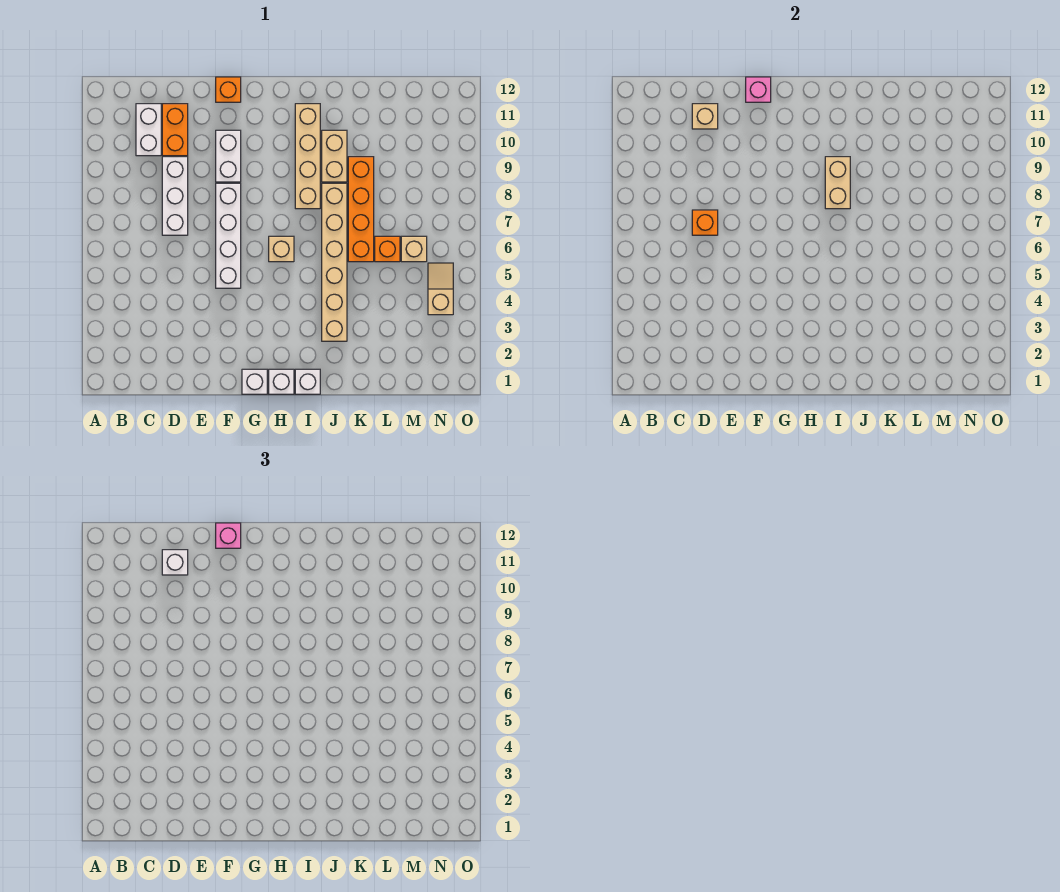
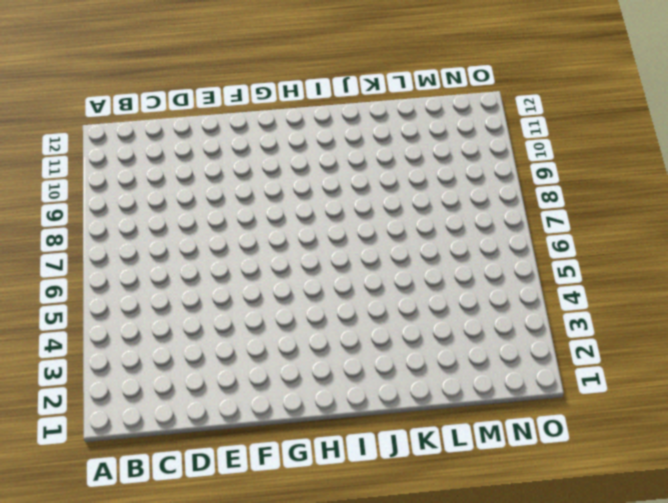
none -> white 1x2 brick [136,104,161,156]
none -> white 1x3 brick [162,157,188,235]
none -> orange 1x2 brick [162,104,188,156]

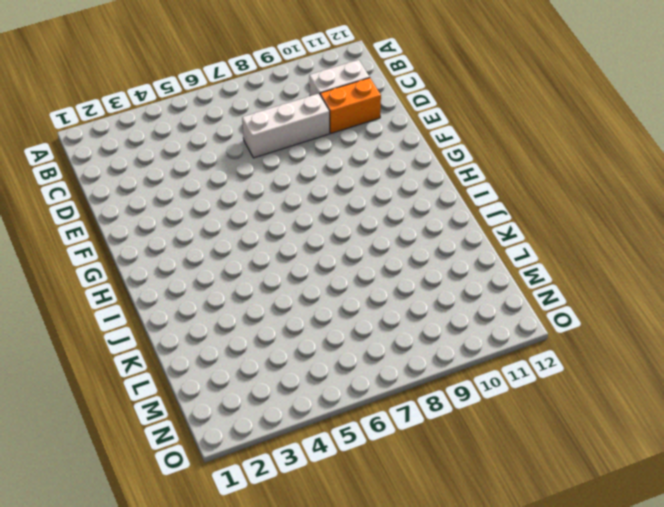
none -> white 1x4 brick [216,183,241,288]
none -> white 1x2 brick [216,130,241,182]
none -> orange 1x1 brick [216,77,241,102]

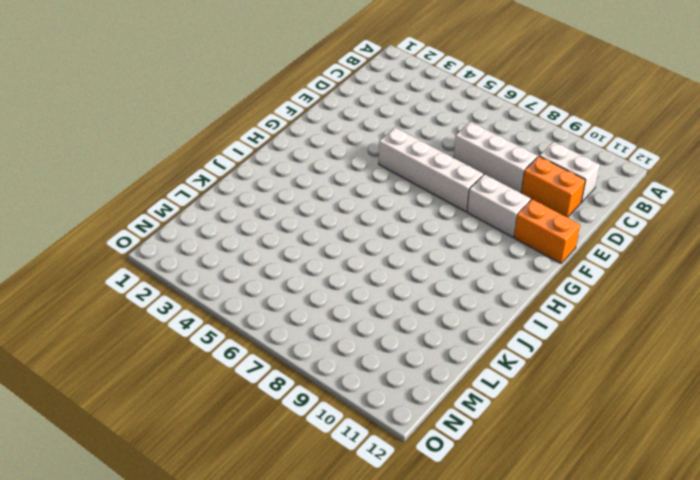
orange 1x2 brick [514,199,580,263] -> orange 1x1 brick [216,77,241,102]
none -> white 1x1 brick [242,369,267,394]
none -> white 1x1 brick [269,369,294,394]
none -> tan 1x1 brick [269,236,294,262]

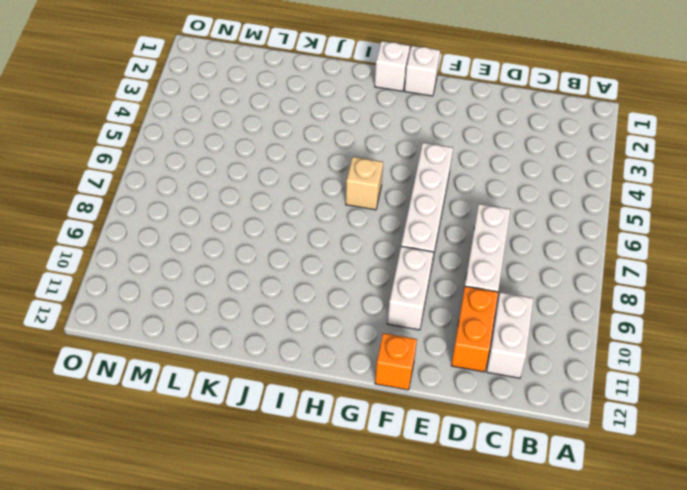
none -> white 1x1 brick [295,369,320,394]
none -> tan 1x4 brick [295,104,320,209]
none -> tan 1x6 brick [322,183,347,341]

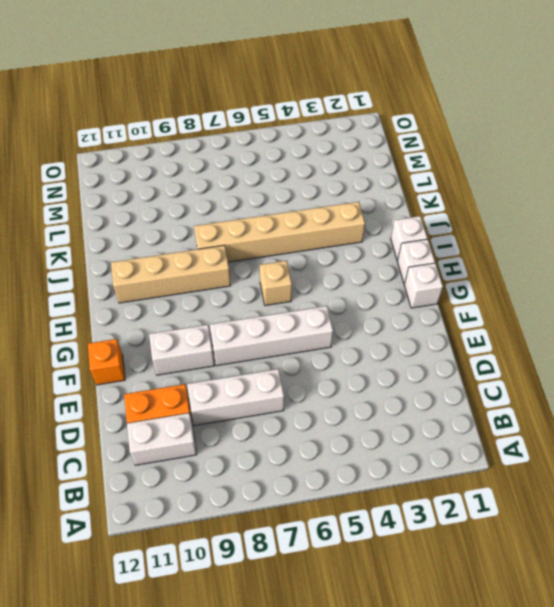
none -> tan 1x2 brick [322,130,347,182]
none -> orange 1x4 brick [348,157,374,262]
none -> orange 1x1 brick [375,236,400,262]

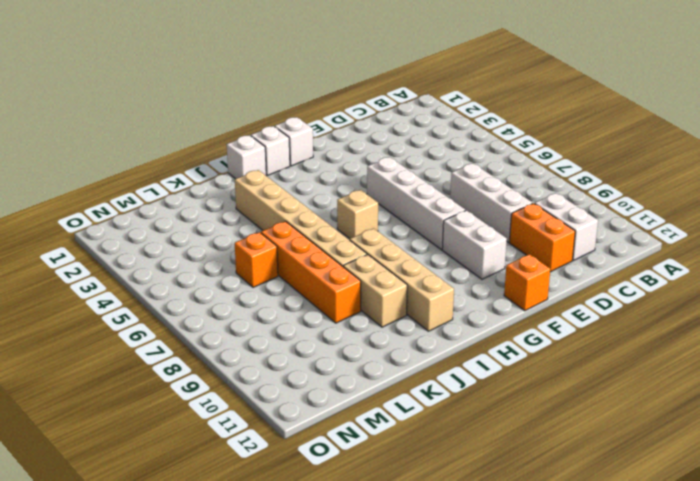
none -> tan 1x1 brick [401,236,427,262]
none -> tan 1x2 slope [428,263,453,315]
none -> orange 1x1 brick [692,210,718,235]

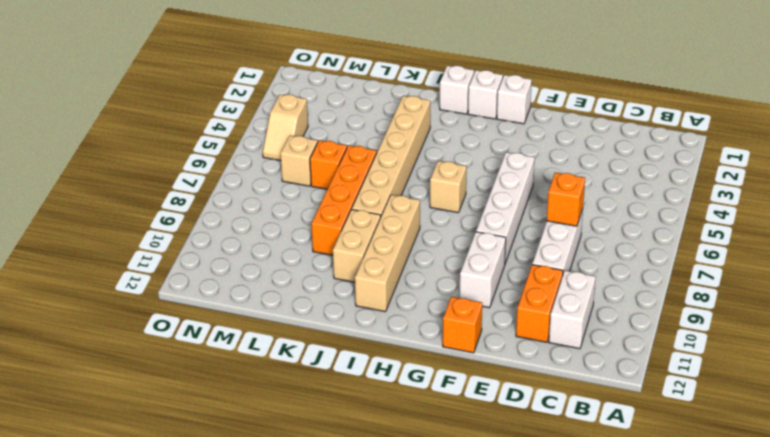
none -> tan 1x1 brick [692,104,718,129]
none -> pink 1x1 brick [746,77,771,102]
none -> tan 1x2 brick [825,157,850,209]

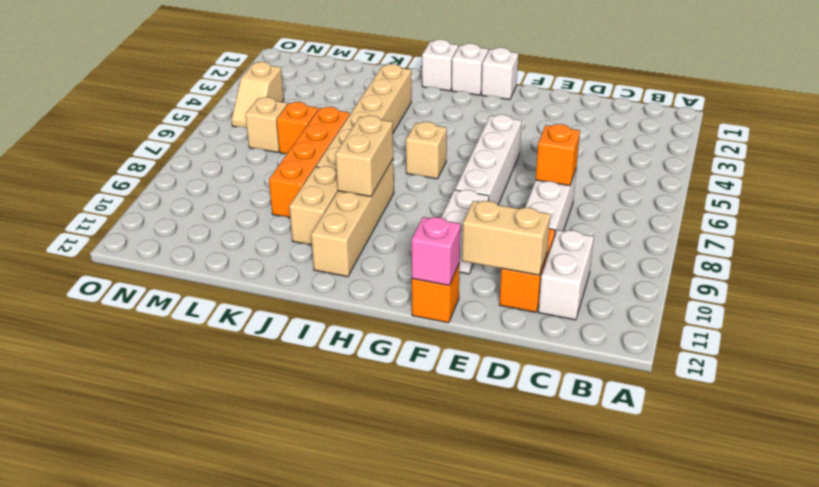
tan 1x2 brick [462,201,550,275] -> tan 1x1 brick [692,104,718,129]
none -> white 1x1 brick [162,550,188,575]
none -> pink 1x1 brick [216,523,241,548]

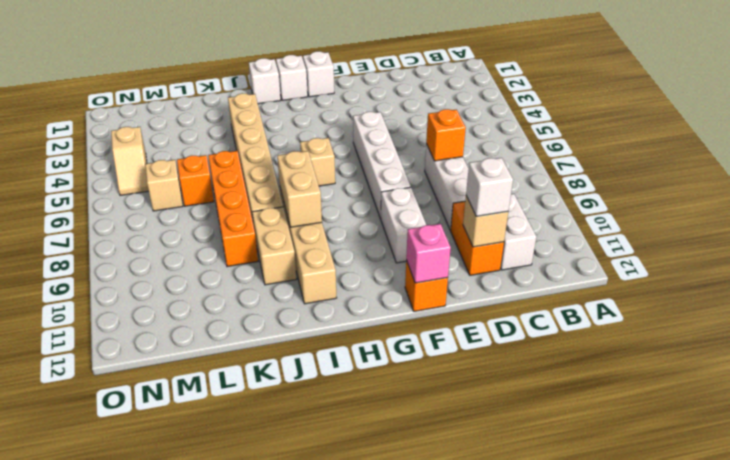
none -> pink 1x1 brick [216,523,241,548]

